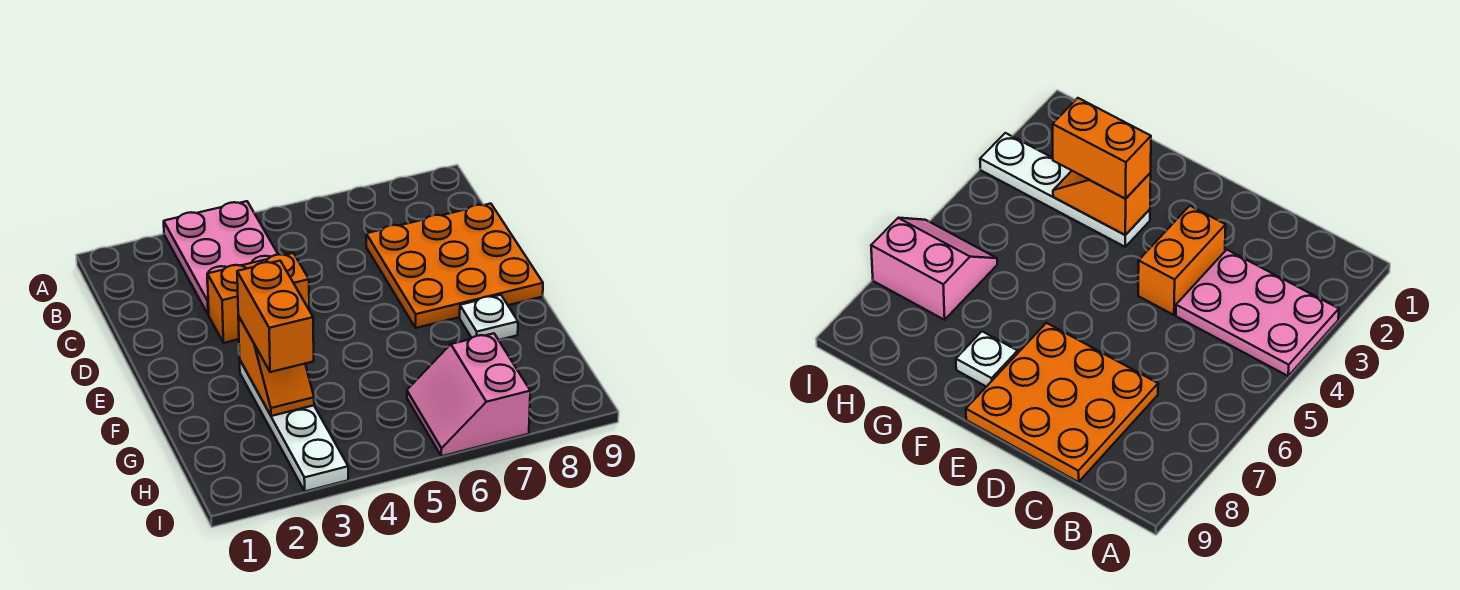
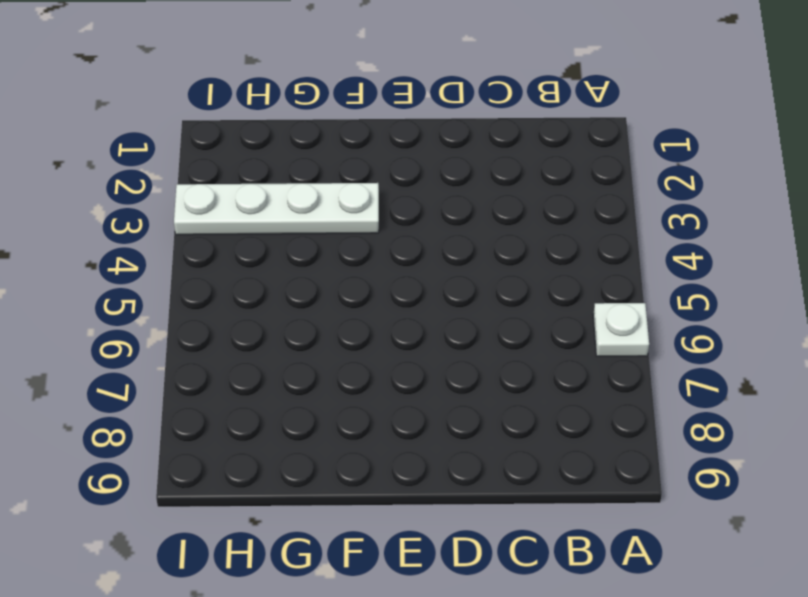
white 1x1 plate [593,303,649,356] -> white 1x1 plate moved to [460,295,518,340]
none -> pink 2x3 plate [164,201,278,315]
none -> orange 3x3 plate [366,204,543,328]

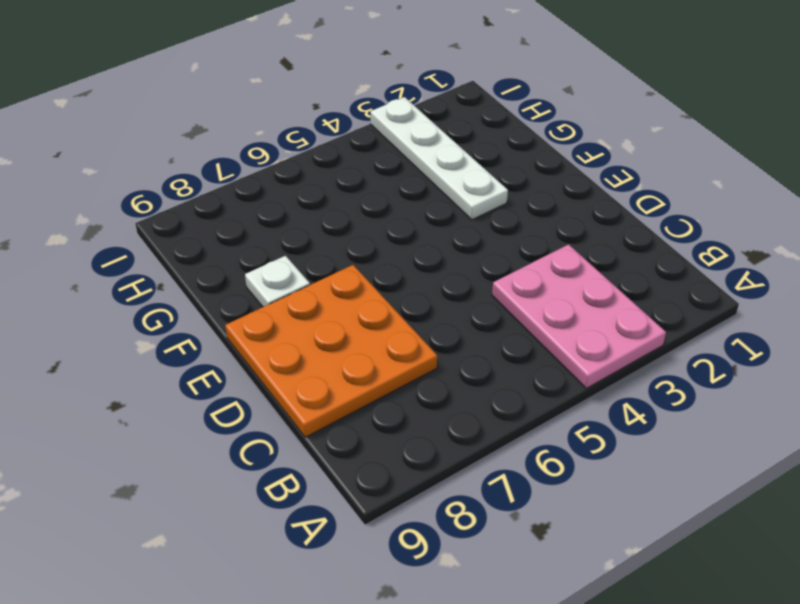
none -> orange 1x2 brick [207,253,309,343]
none -> pink 2x2 slope [407,333,530,456]

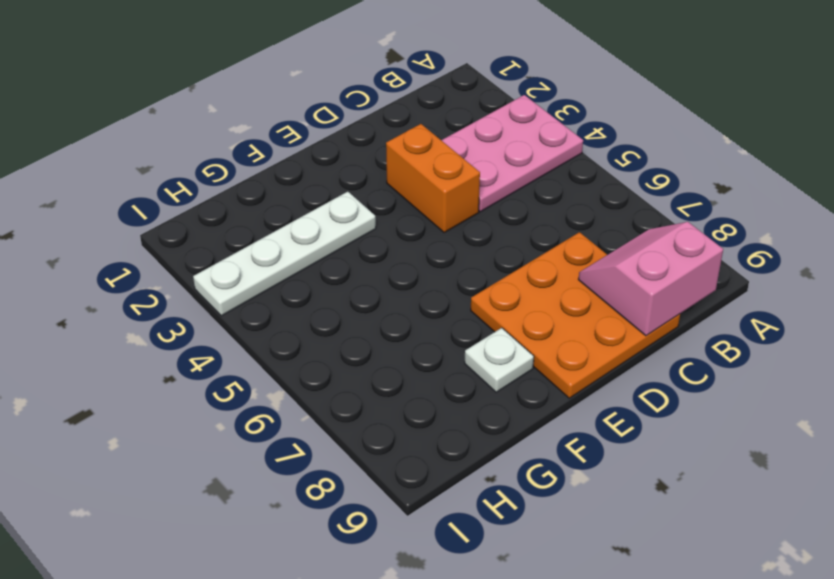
pink 2x2 slope [578,222,723,336] -> pink 2x2 slope moved to [407,333,530,456]
none -> orange 1x2 slope [238,316,314,416]
none -> orange 1x2 brick [237,261,314,372]

